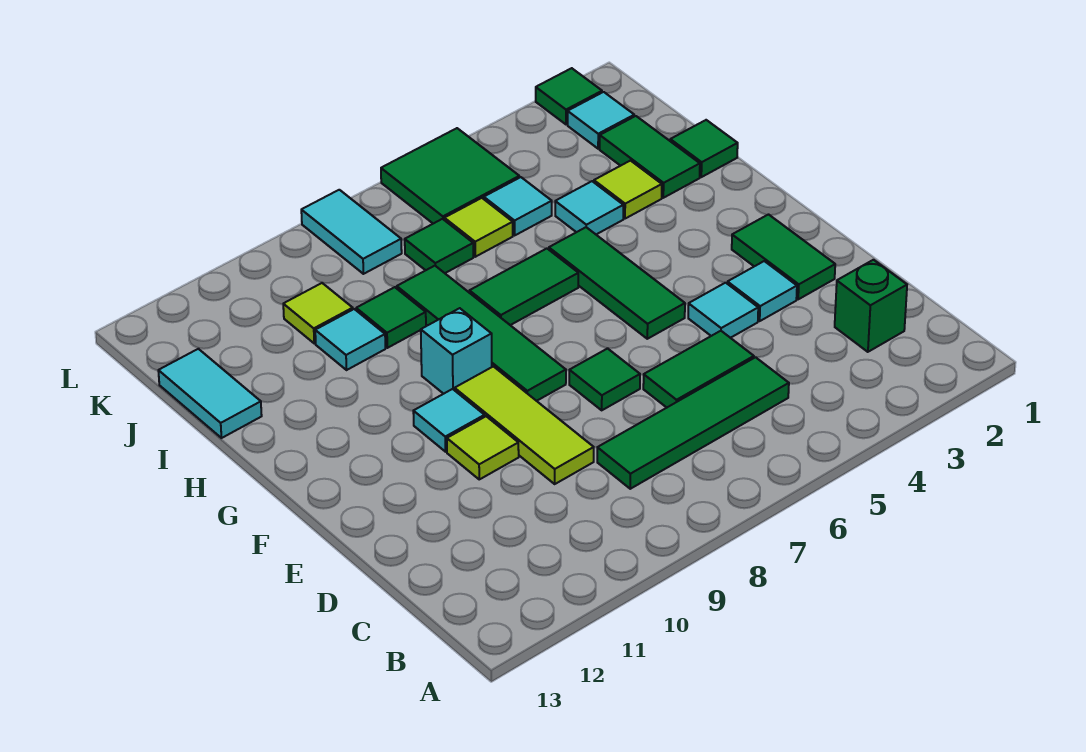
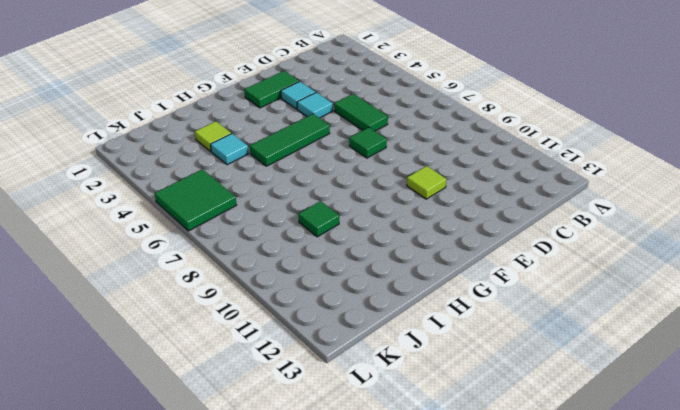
none -> green 1x1 brick [835,260,907,352]
none -> green 1x4 tile [597,357,789,489]
none -> lime 1x3 tile [455,366,594,484]

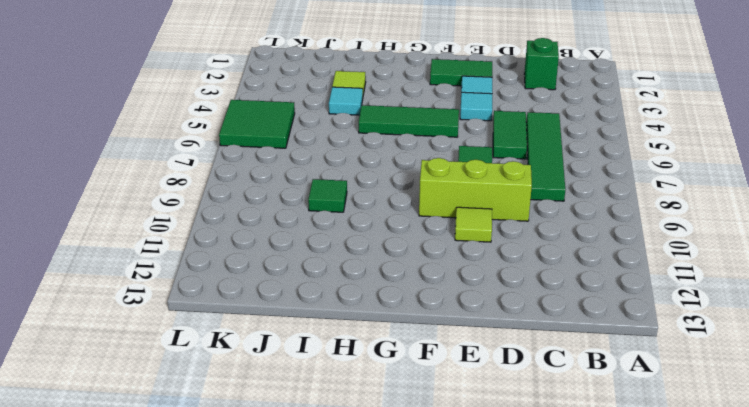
lime 1x3 brick [419,158,532,221] -> lime 1x3 tile [455,366,594,484]
none -> green 1x4 tile [397,266,566,401]
none -> cyan 1x1 tile [413,389,485,452]
none -> cyan 1x1 brick [421,308,492,394]

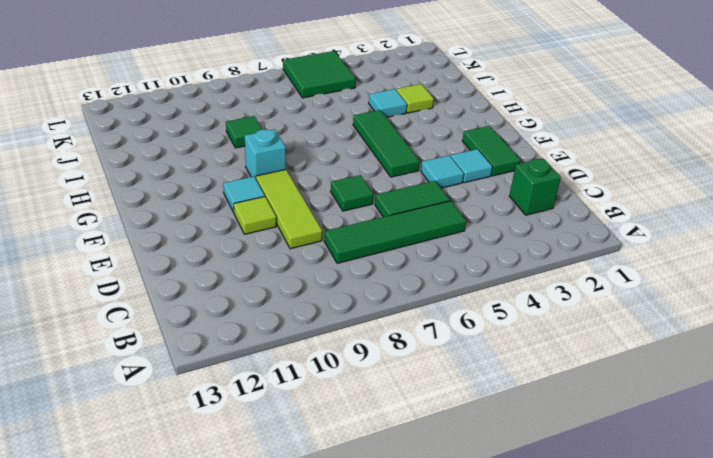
none -> green 1x4 tile [397,266,566,401]
none -> green 1x2 tile [470,248,578,325]
none -> green 1x1 tile [670,120,738,177]

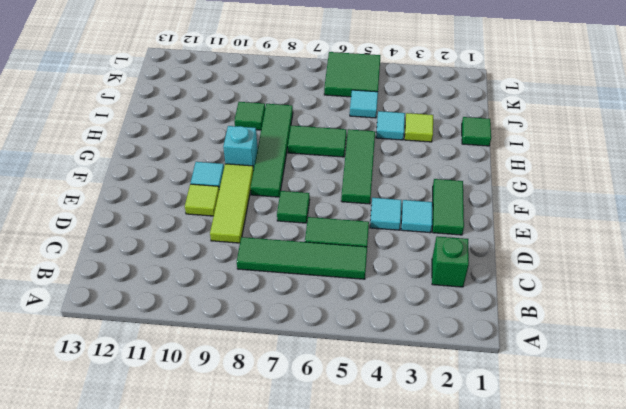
none -> green 1x2 tile [600,116,700,198]
none -> cyan 1x1 tile [315,309,385,370]
none -> cyan 1x2 tile [158,349,262,438]

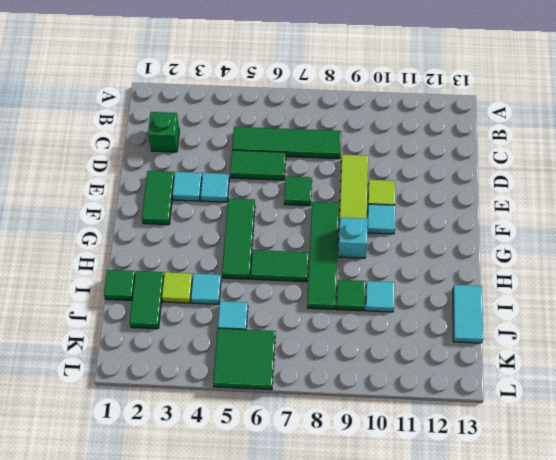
none -> lime 1x1 tile [444,198,513,257]
none -> green 1x1 tile [405,219,473,273]
none -> lime 1x1 tile [283,283,353,343]

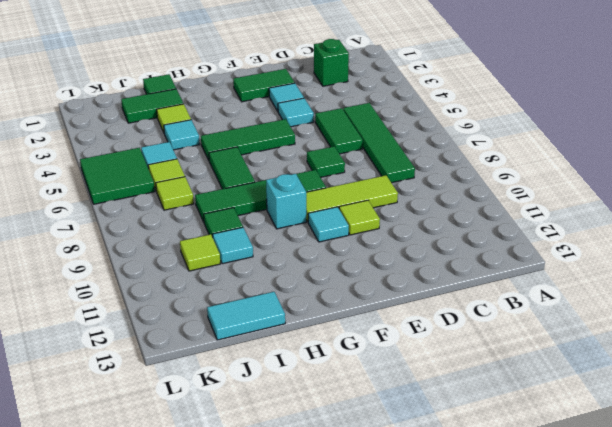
lime 1x1 tile [156,177,194,210] -> green 1x1 tile [405,219,473,273]
none -> cyan 1x1 tile [568,92,634,149]
none -> cyan 1x2 tile [301,190,402,274]
none -> green 1x1 tile [536,68,602,124]

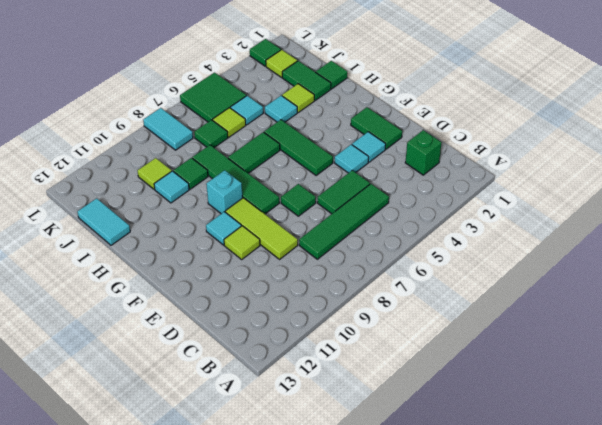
lime 1x1 tile [266,50,297,77] -> cyan 1x1 tile [568,92,634,149]

